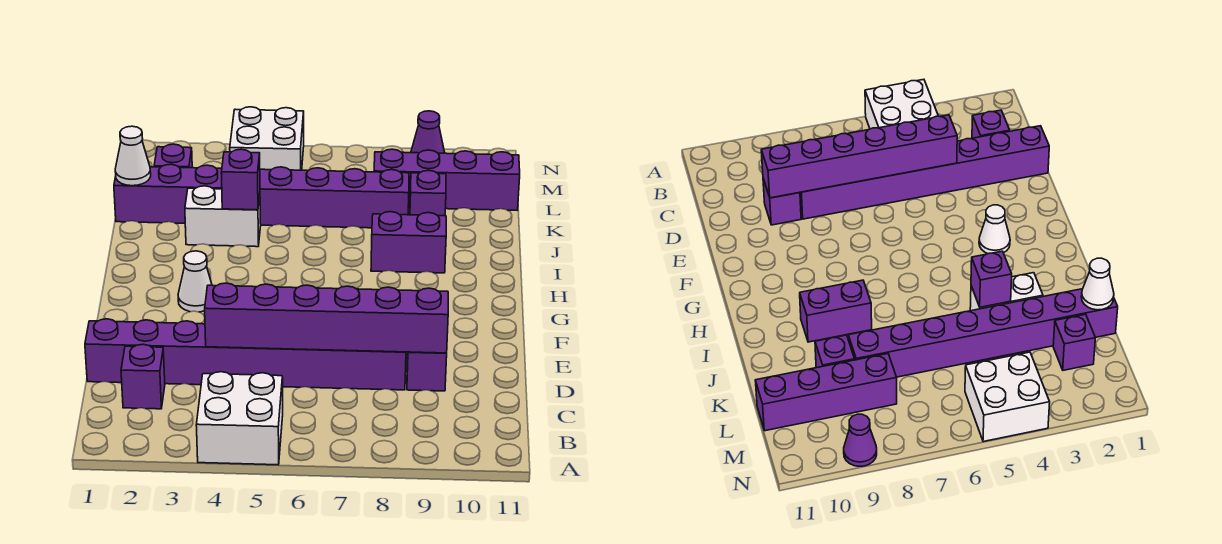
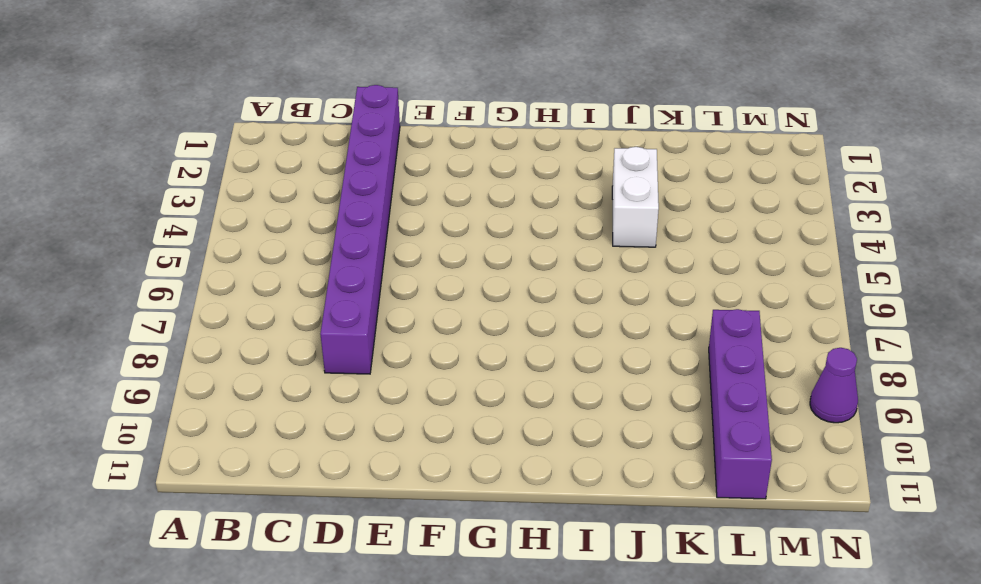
none -> white 2x2 brick [196,372,283,465]
none -> purple 1x1 brick [121,344,165,409]
none -> purple 1x1 brick [407,352,447,391]

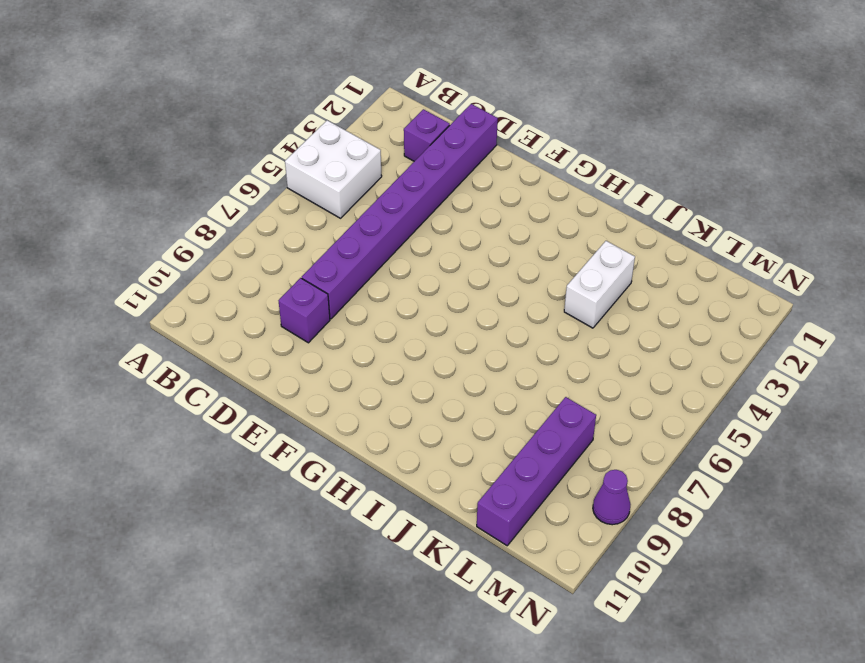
none -> white 1x1 cone [178,251,212,312]
none -> purple 1x2 brick [371,212,446,273]
none -> purple 1x8 brick [114,164,409,228]

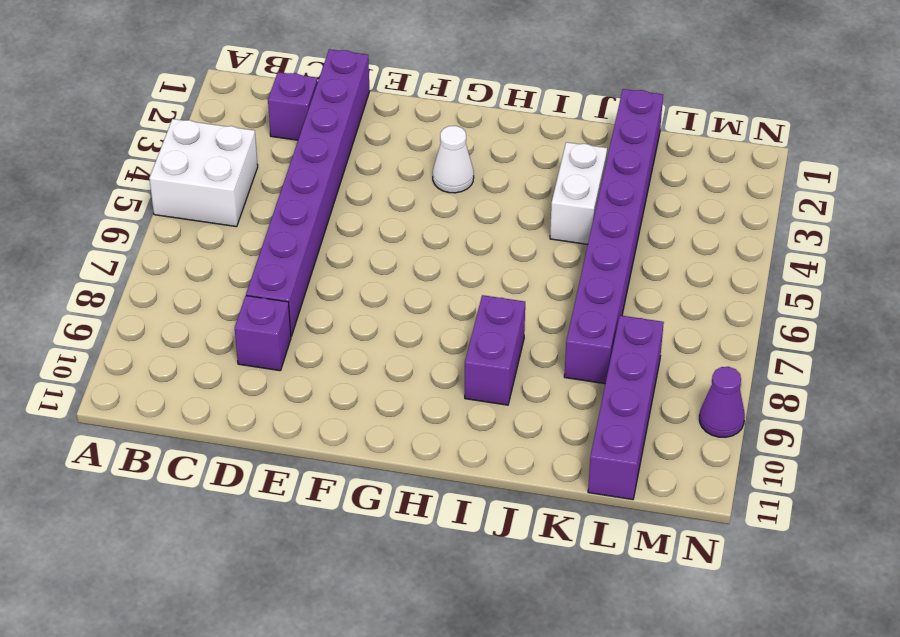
none -> purple 1x1 brick [410,170,446,216]
none -> purple 1x1 brick [154,144,192,168]
none -> white 2x2 brick [230,107,304,170]

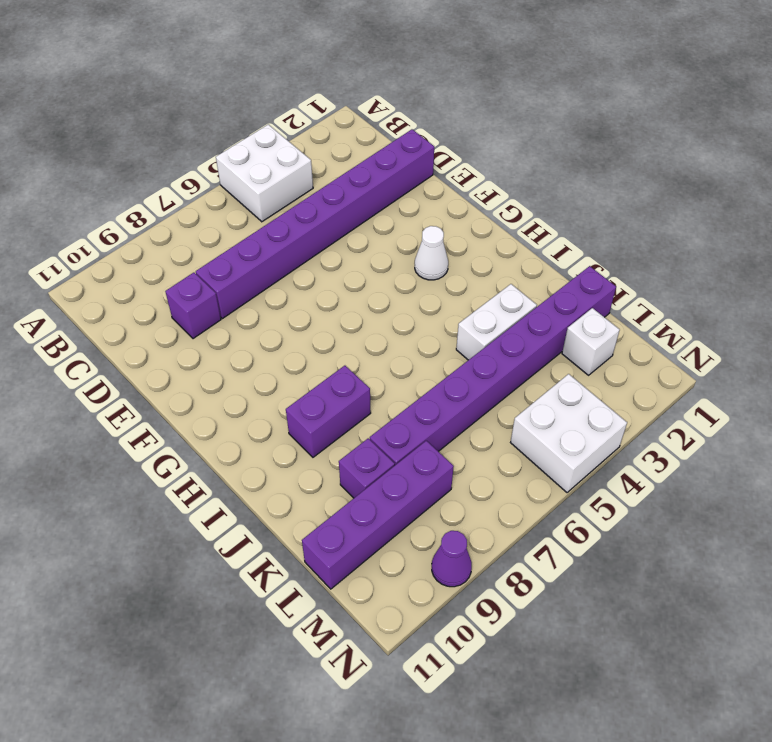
white 1x1 brick [562,308,620,375] -> purple 1x1 brick [154,144,192,168]
none -> purple 1x1 brick [121,344,165,409]
none -> purple 1x6 brick [205,283,448,353]
none -> purple 1x1 brick [221,149,260,210]

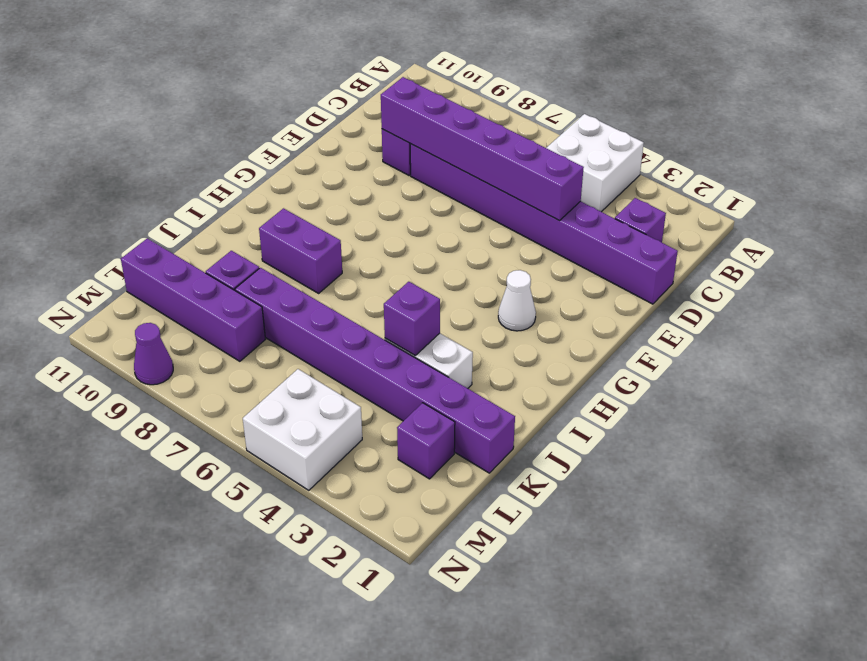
none -> white 1x1 cone [115,126,151,186]

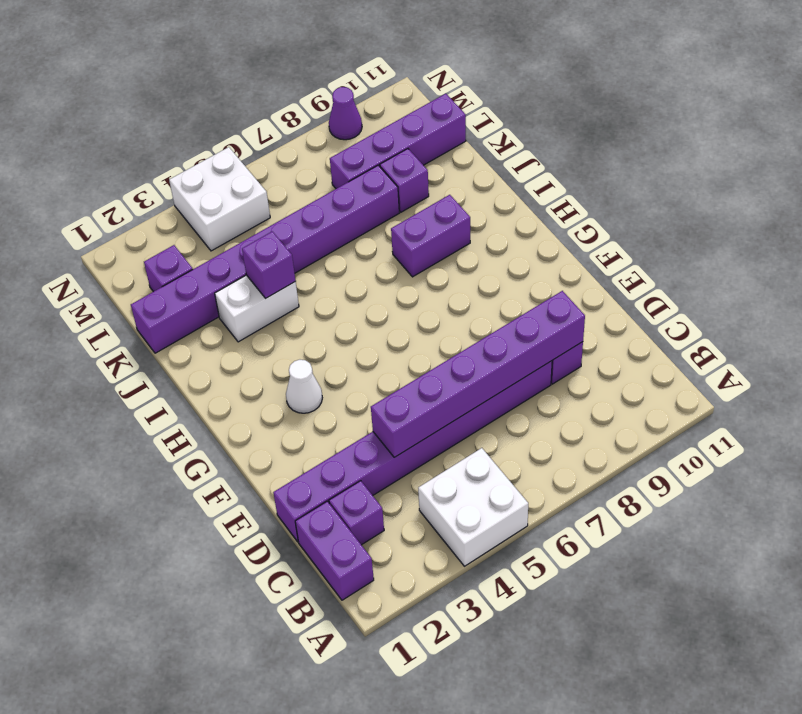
purple 1x2 brick [295,501,374,600] -> none
none -> white 1x1 cone [115,126,151,186]

